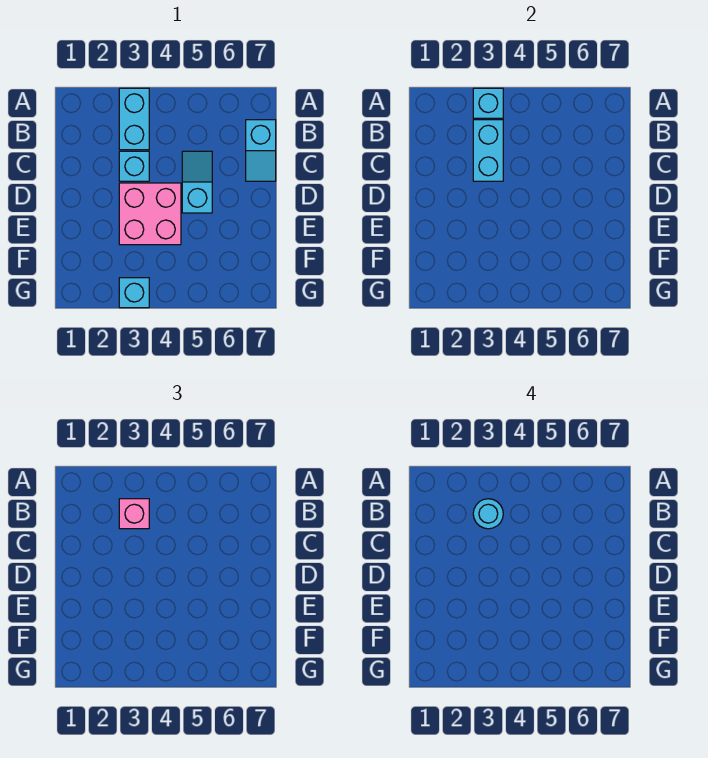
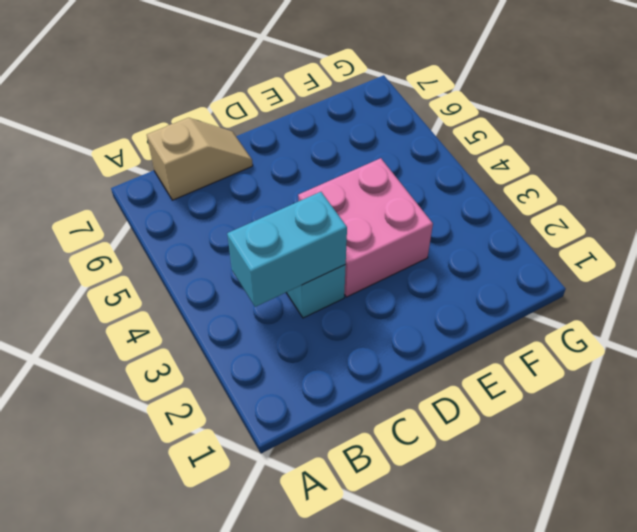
tan 1x2 slope [147,118,253,200] -> cyan 1x2 slope [246,120,276,181]
none -> cyan 1x2 brick [119,88,149,150]
none -> cyan 1x2 slope [182,151,212,213]

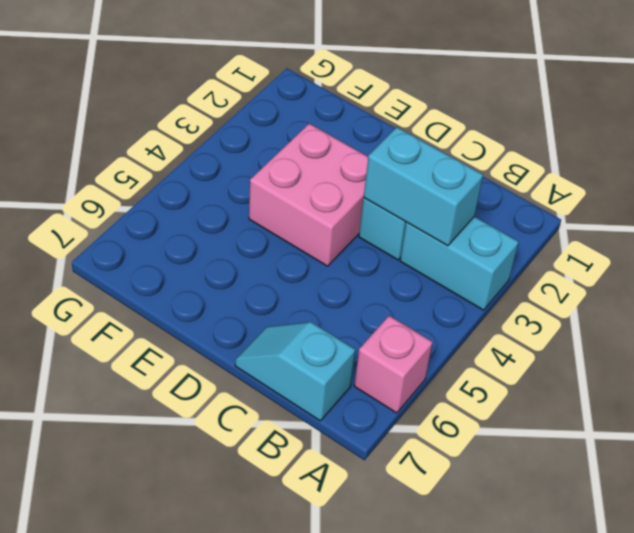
pink 1x1 brick [354,316,433,413] -> pink 1x1 brick moved to [119,499,149,529]
none -> cyan 1x2 slope [182,151,212,213]
none -> cyan 1x1 brick [119,278,149,308]

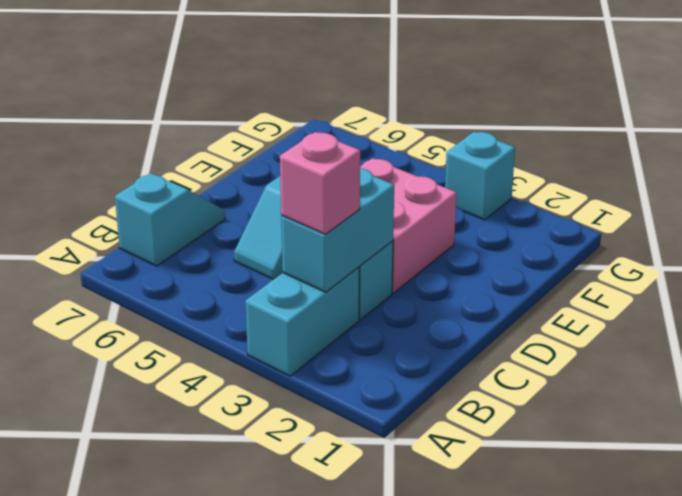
none -> cyan 1x1 brick [473,88,503,118]
none -> cyan 1x1 round brick [473,499,503,529]

